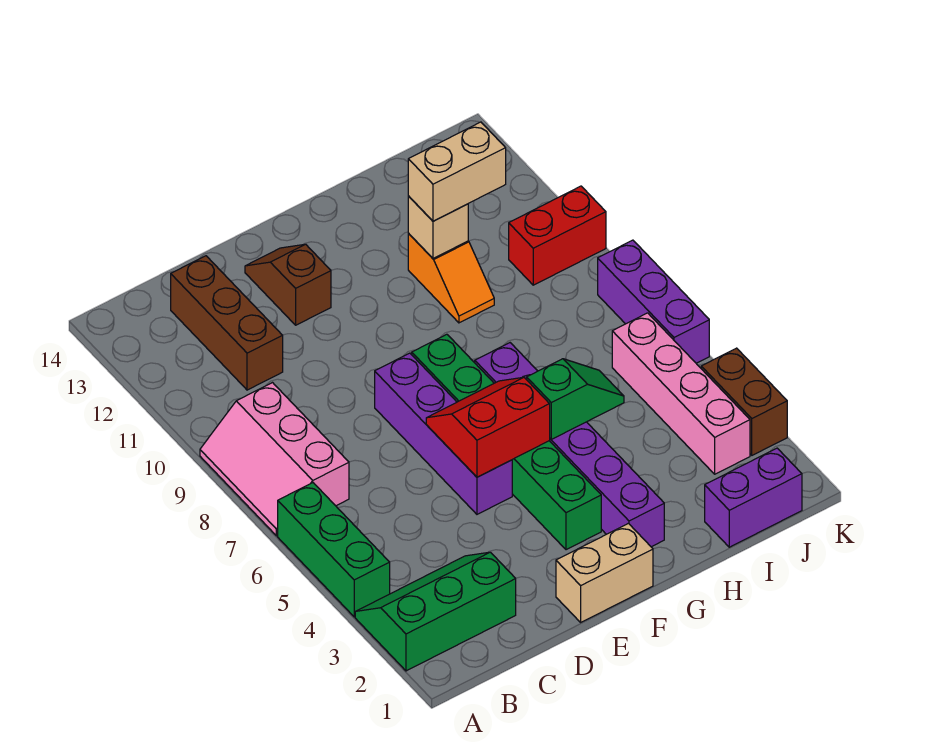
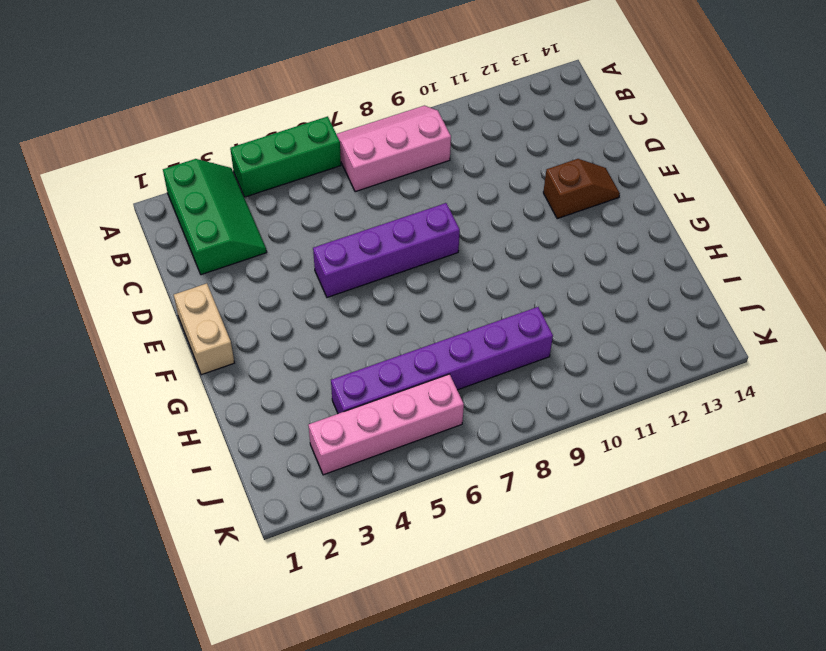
purple 1x6 brick [331,307,553,414] -> purple 1x6 brick moved to [475,343,664,547]
none -> brown 1x3 brick [171,256,283,390]
none -> green 1x6 brick [412,334,601,550]
none -> orange 1x2 slope [408,234,494,323]

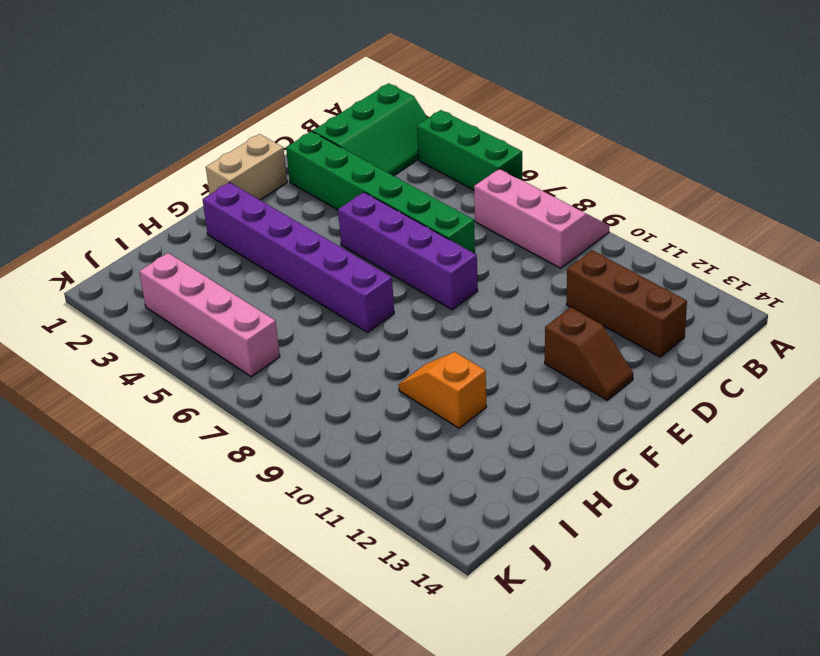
green 1x6 brick [286,131,475,254] -> green 1x6 brick moved to [412,334,601,550]
none -> purple 1x2 brick [705,448,802,547]
none -> red 1x2 brick [509,186,606,285]
none -> brown 1x2 brick [701,348,787,455]

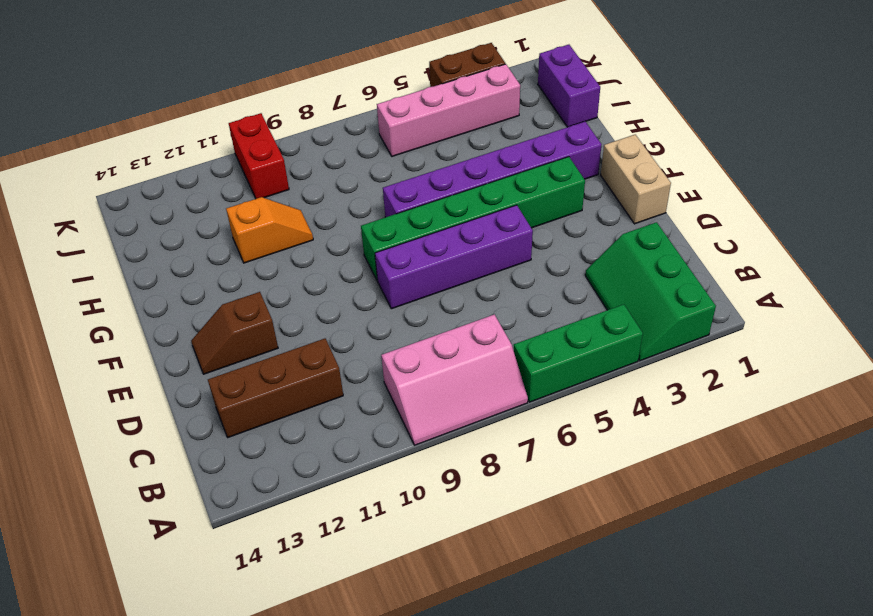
none -> purple 1x3 brick [598,240,709,363]
none -> red 2x2 slope [426,377,550,477]
none -> green 1x2 slope [527,359,624,439]

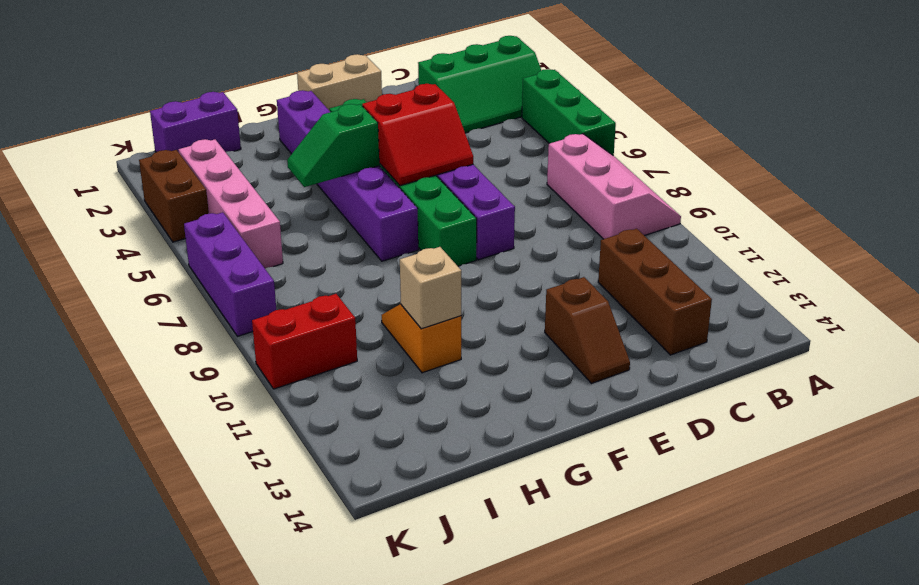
none -> tan 1x2 brick [408,122,506,221]

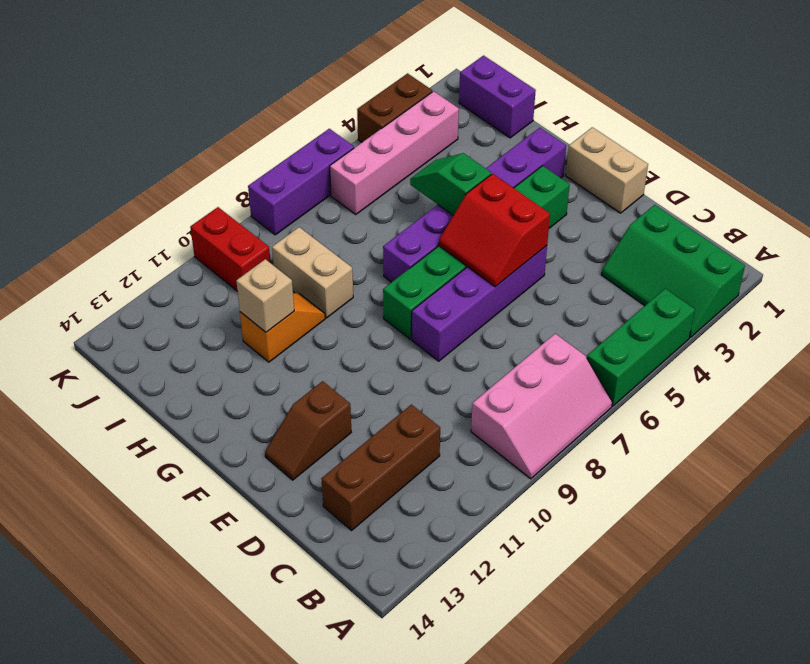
tan 1x2 brick [272,227,353,318] -> tan 1x2 brick moved to [408,122,506,221]

